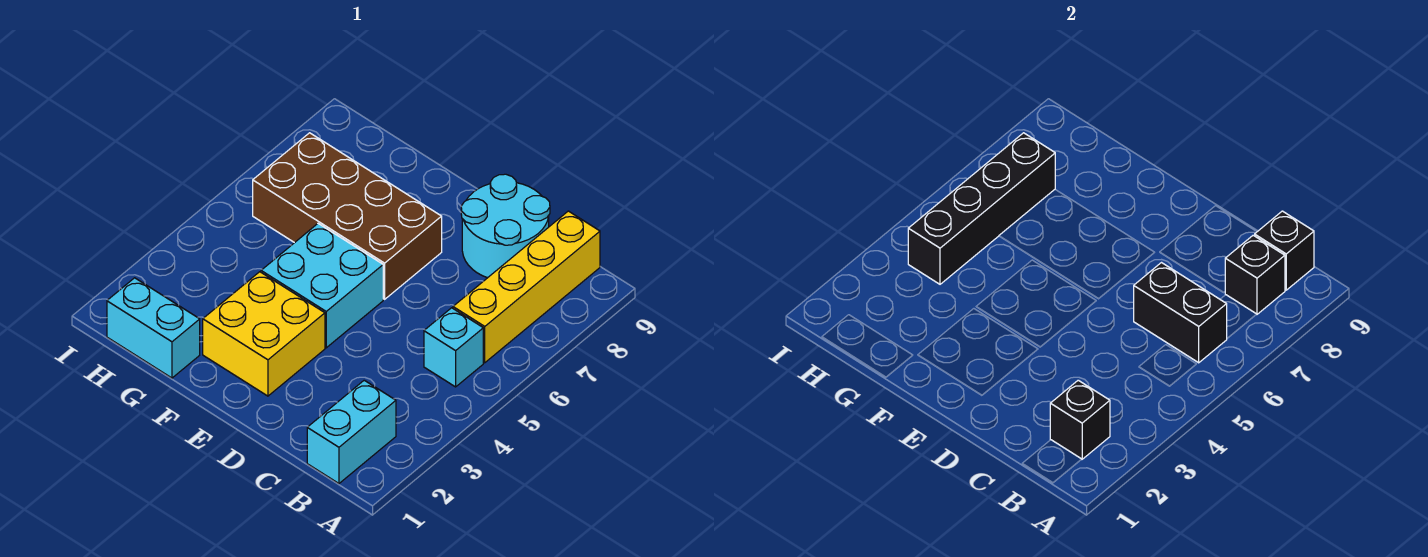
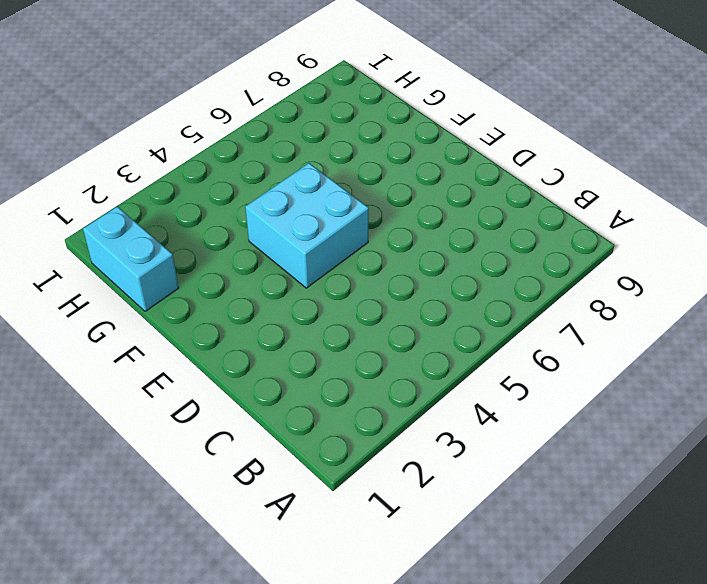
none -> cyan 1x2 brick [307,380,396,483]
none -> cyan 1x1 brick [424,308,483,387]
none -> yellow 1x4 brick [453,211,600,363]

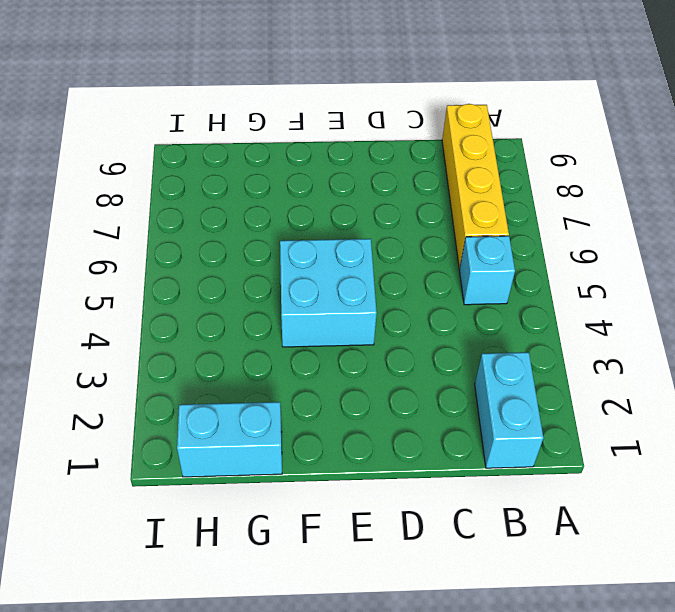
none -> cyan 2x2 round brick [461,174,550,278]
none -> yellow 2x2 brick [203,272,325,396]
none -> brown 2x4 brick [253,133,442,299]

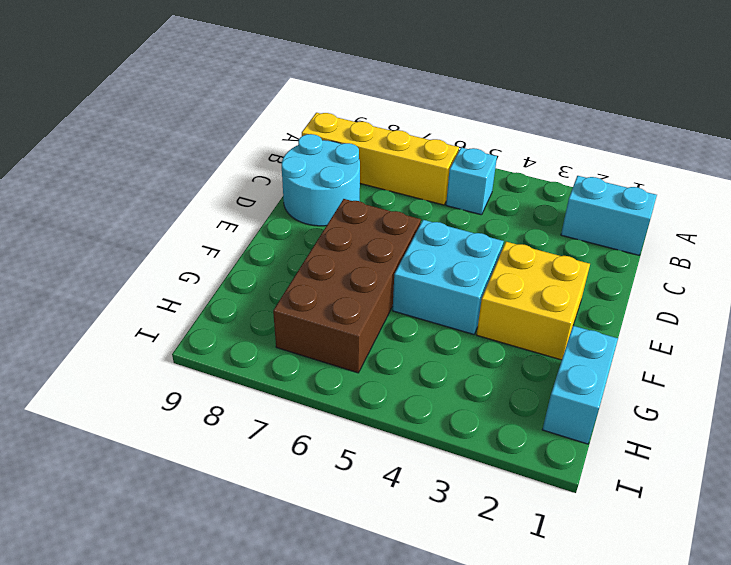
none -> black 1x1 brick [1050,380,1110,459]
none -> black 1x2 brick [1134,263,1227,363]
none -> black 1x1 brick [1225,235,1285,314]

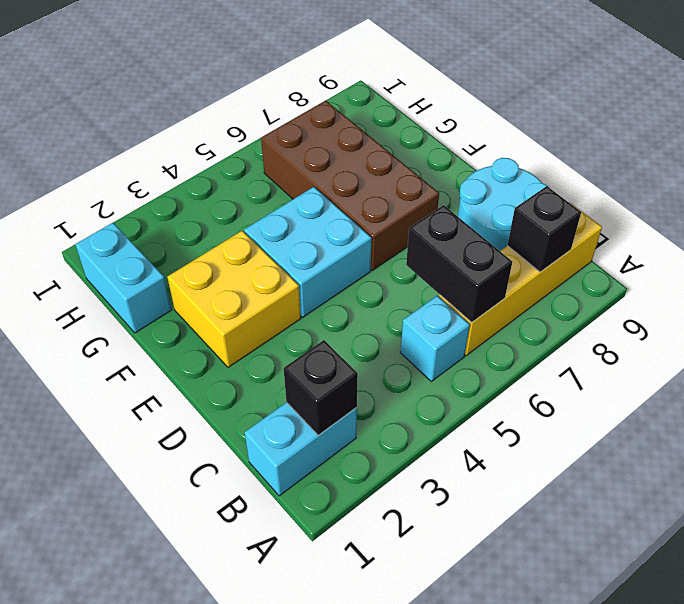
none -> black 1x1 brick [1255,211,1314,290]
none -> black 1x4 brick [908,133,1055,284]

